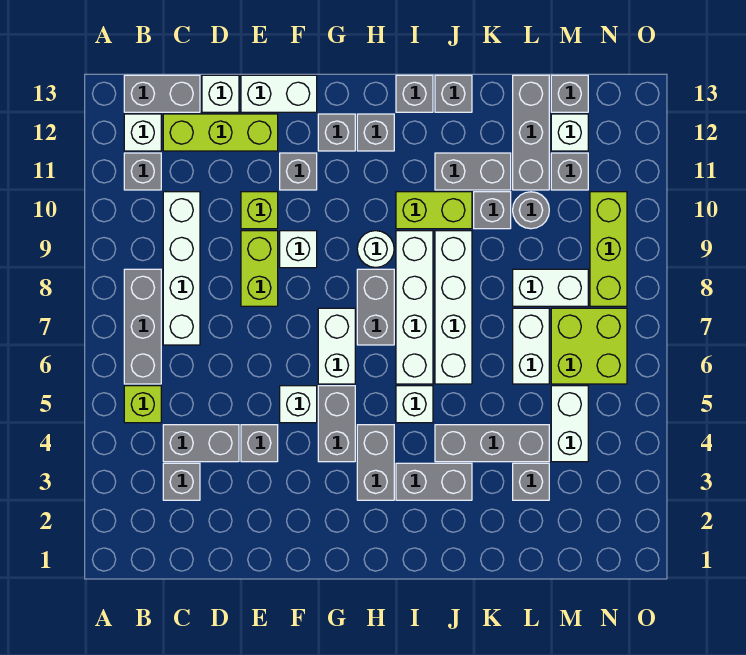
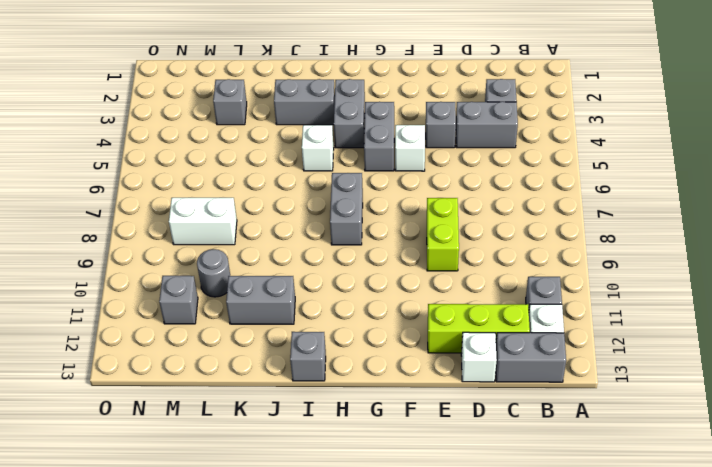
none -> lime 1x1 brick [124,386,161,423]
none -> grey 1x3 brick [124,269,161,384]
none -> white 1x4 brick [163,192,200,345]
none -> lime 1x1 brick [241,192,278,229]

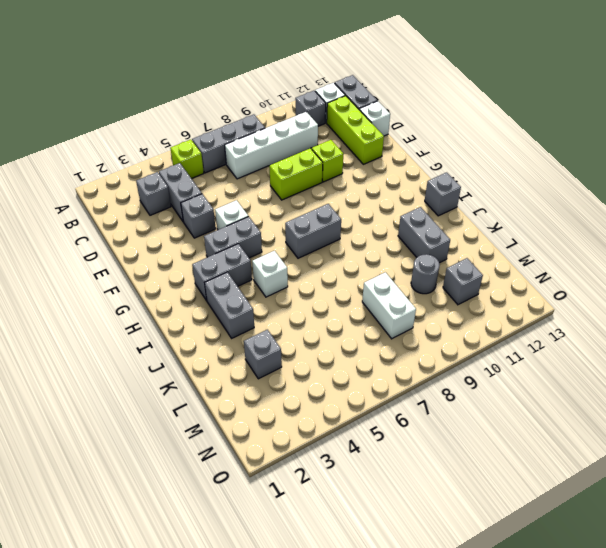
none -> white 1x2 brick [241,75,317,112]
none -> white 1x1 brick [280,231,317,268]
none -> grey 1x1 brick [280,153,317,190]
none -> white 1x2 brick [318,308,355,384]

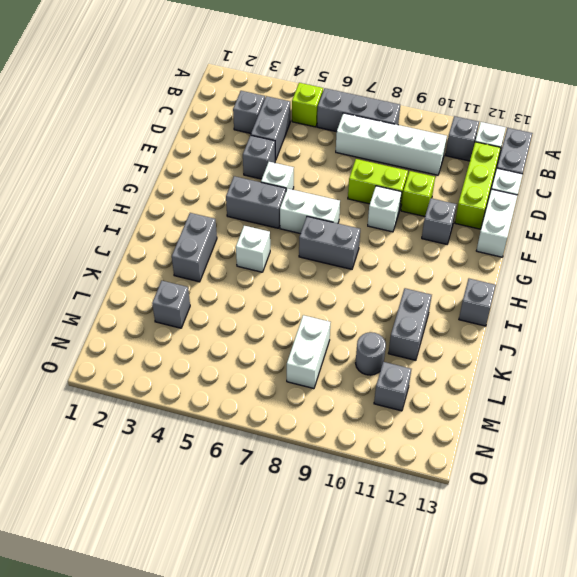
none -> grey 1x1 brick [318,114,355,151]
none -> grey 1x2 brick [357,425,394,500]
none -> white 1x1 round brick [357,231,394,267]
none -> grey 1x1 brick [357,114,394,151]

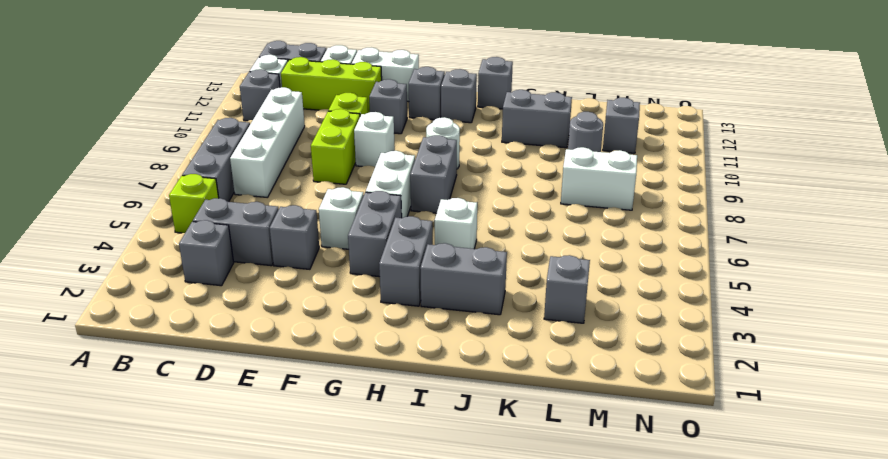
none -> white 1x4 brick [396,231,433,384]
none -> lime 1x2 brick [396,192,472,229]
none -> grey 1x3 brick [435,425,549,462]
none -> white 1x4 brick [435,231,472,384]

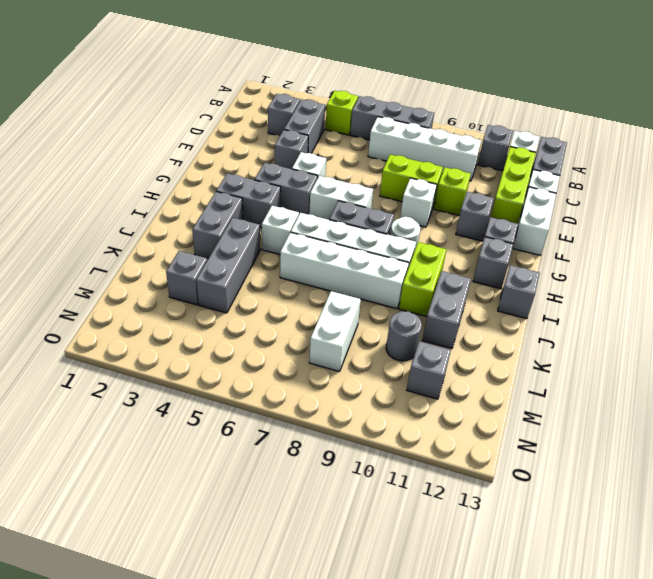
none -> grey 1x1 brick [435,75,472,112]
none -> grey 1x1 brick [474,192,511,229]
none -> white 1x2 brick [513,308,549,384]
none -> grey 1x3 brick [513,75,549,190]

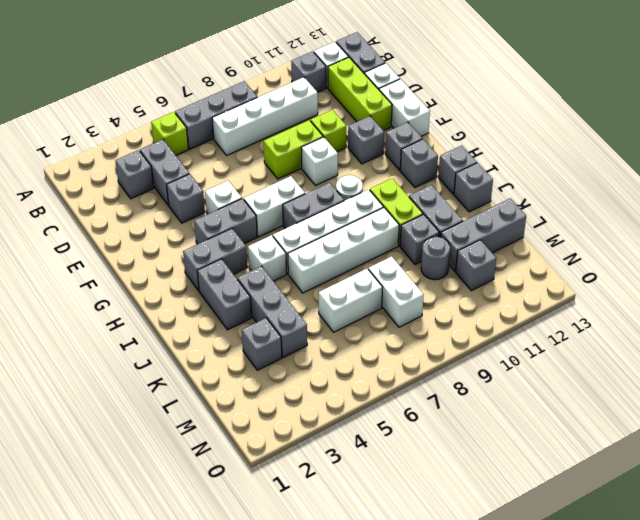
none -> white 1x2 brick [551,386,588,462]
none -> lime 2x2 brick [551,308,627,384]
none -> white 1x1 brick [551,114,588,151]
none -> grey 1x1 brick [551,75,588,112]

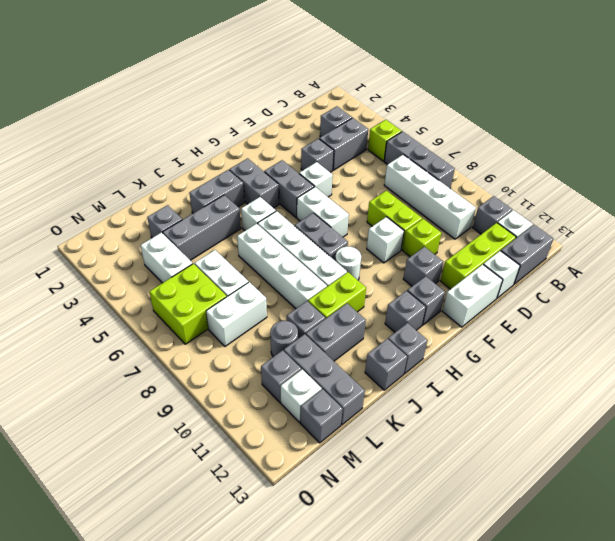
none -> lime 1x3 brick [590,192,627,306]

